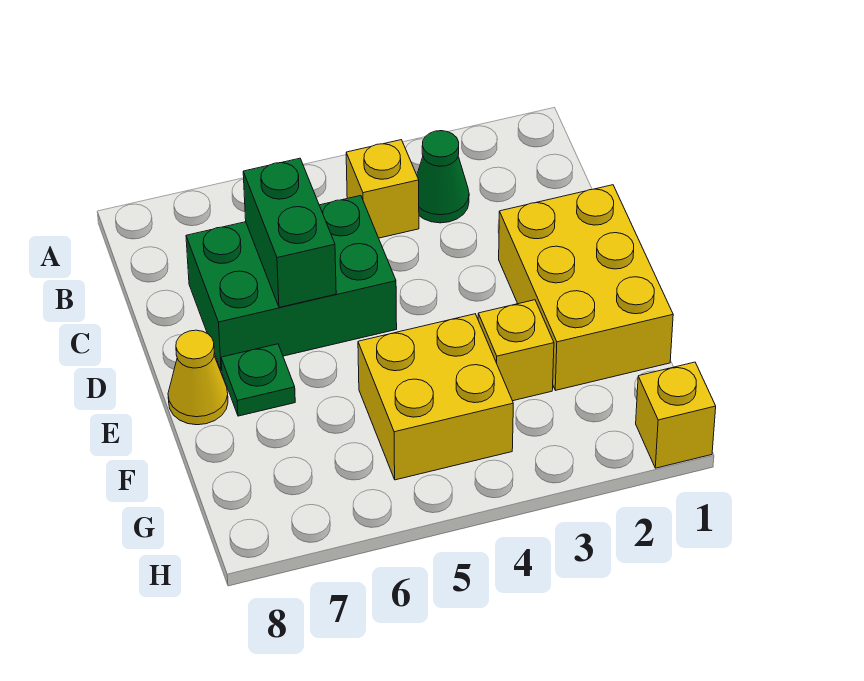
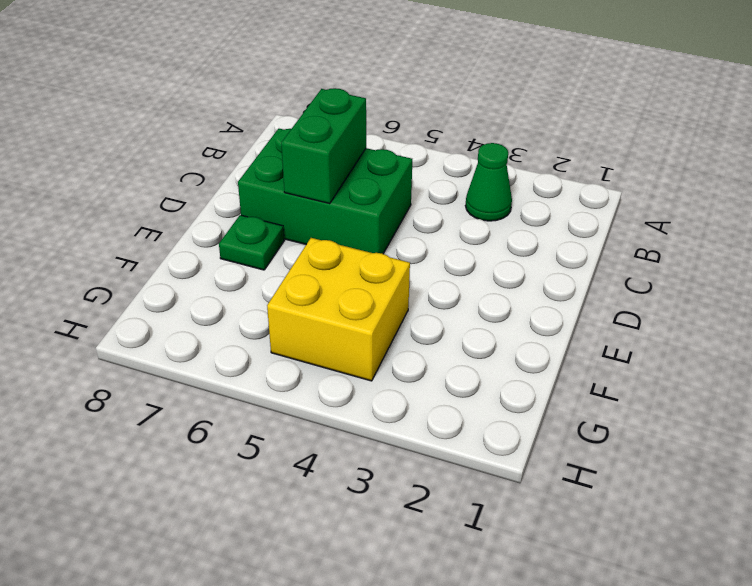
none -> yellow 1x1 brick [346,140,419,238]
none -> yellow 2x3 brick [499,185,673,390]

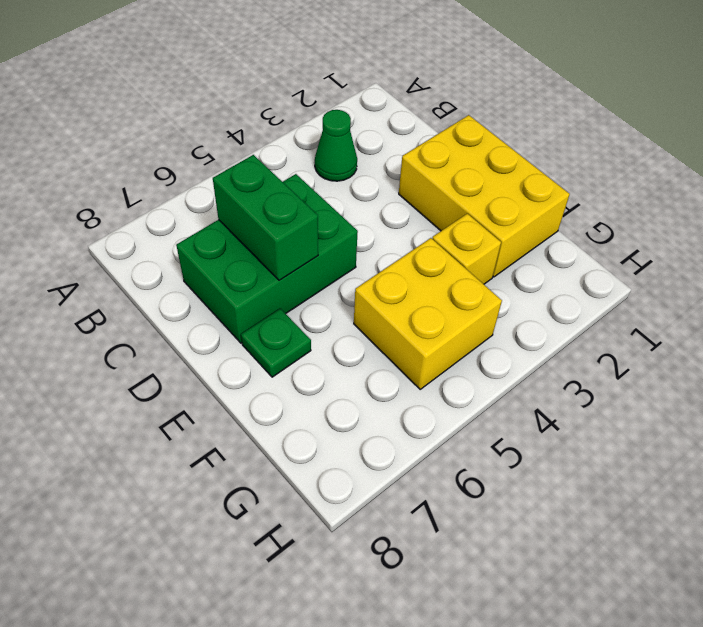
none -> yellow 1x1 brick [346,140,419,238]
none -> yellow 1x1 cone [168,330,228,425]

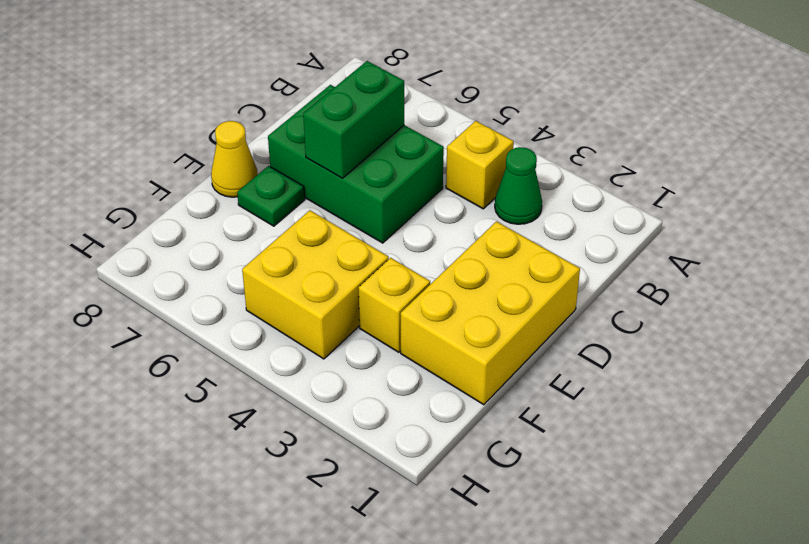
none -> yellow 1x1 brick [636,362,716,468]

